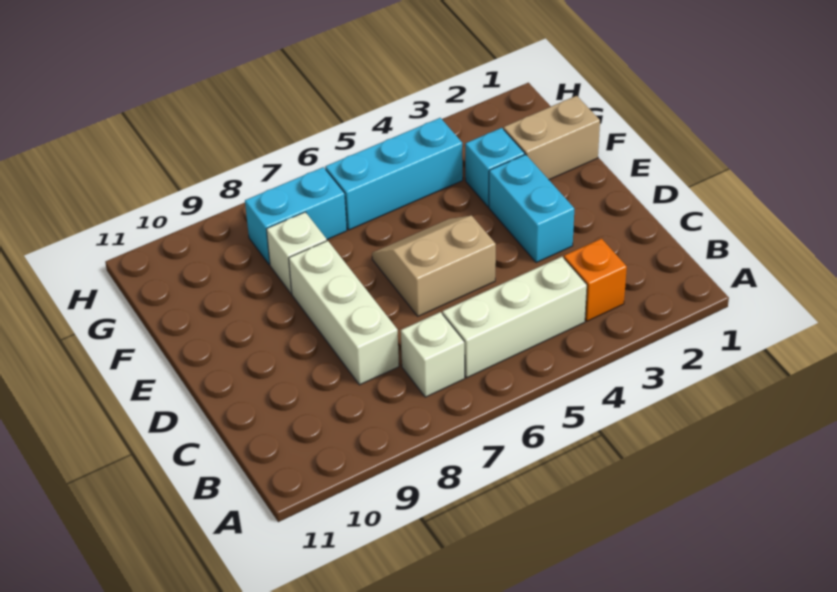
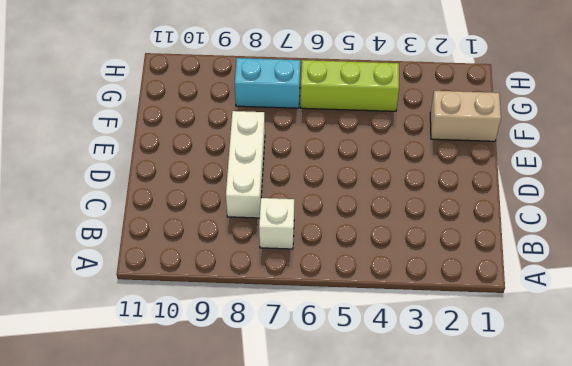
lime 1x3 brick [301,60,399,111] -> cyan 1x3 brick [325,118,463,230]
none -> orange 1x1 brick [564,239,627,321]
none -> white 1x3 brick [442,257,587,378]

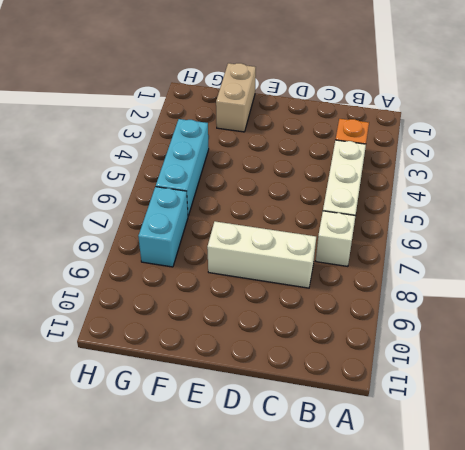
none -> cyan 1x2 brick [489,155,574,263]
none -> tan 2x2 slope [372,216,496,316]

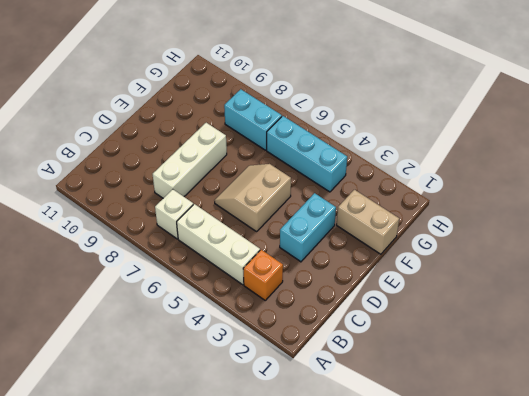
tan 2x2 slope [214,164,291,232] -> tan 2x2 slope turned to [372,216,496,316]
none -> cyan 1x1 brick [465,128,525,206]
none -> white 1x1 brick [267,212,327,294]

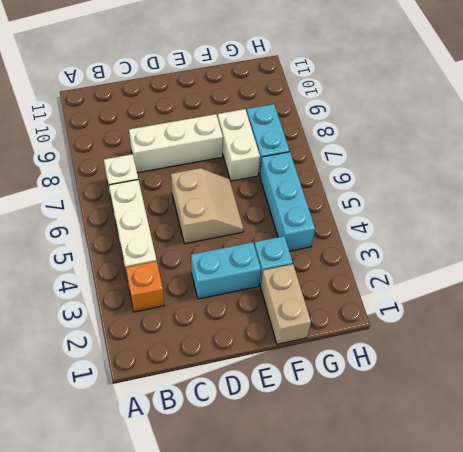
white 1x2 brick [218,109,260,181] -> white 1x1 brick [267,212,327,294]

